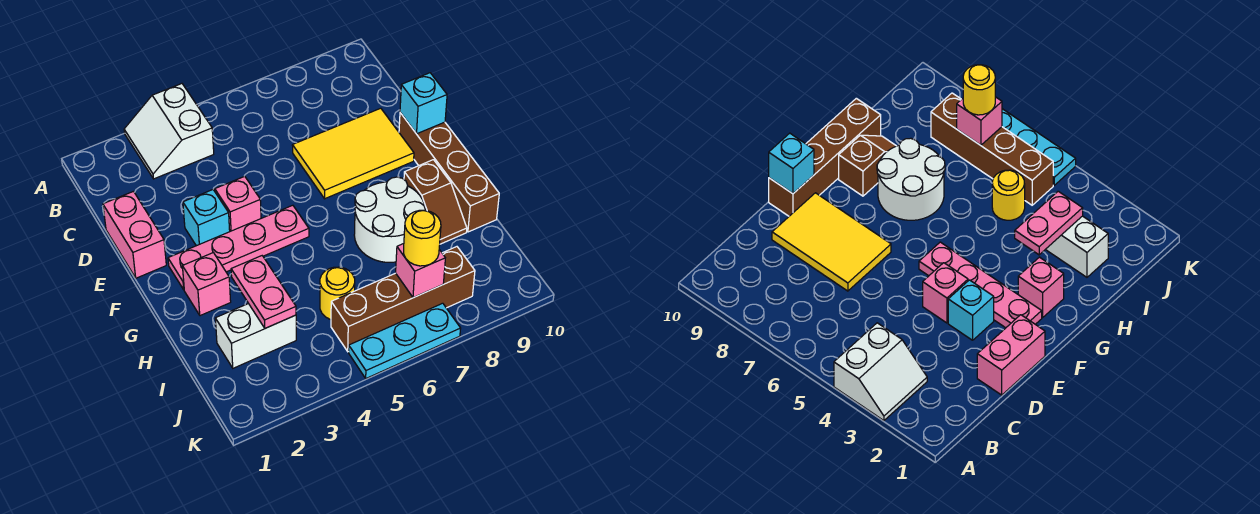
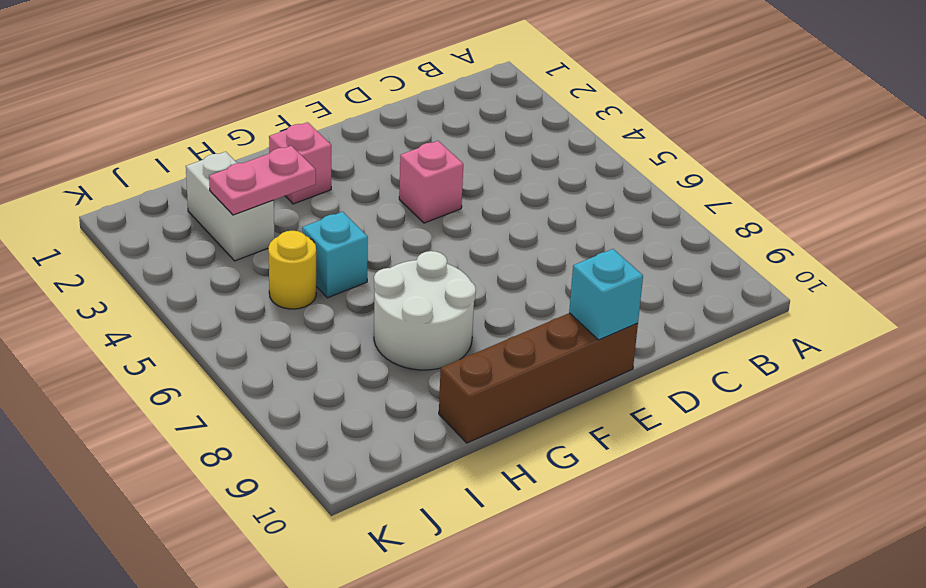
cyan 1x1 brick [302,212,368,298] -> cyan 1x1 brick moved to [183,190,230,246]
none -> white 2x2 slope [124,84,214,179]
none -> pink 1x2 brick [103,191,166,278]
none -> yellow 2x3 tile [292,108,414,199]

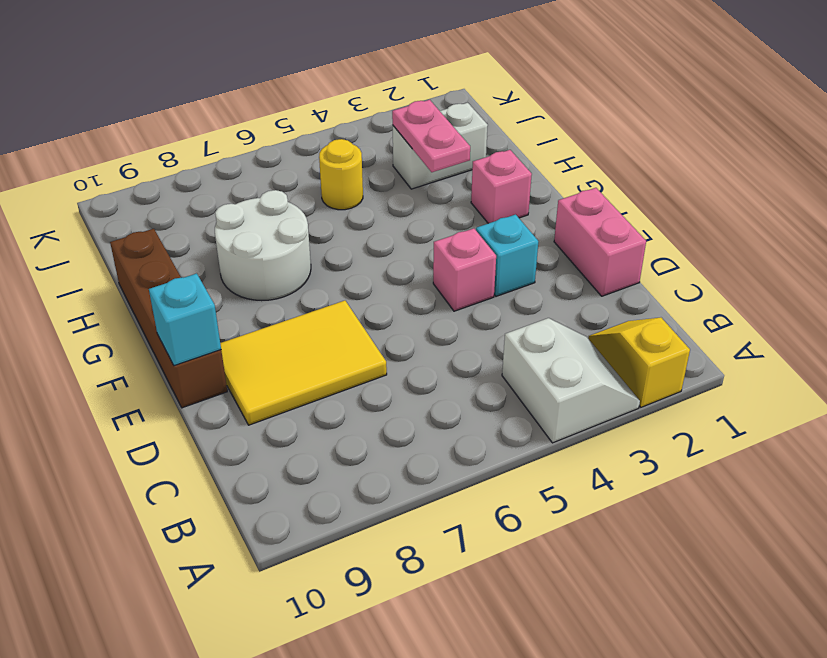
yellow 1x2 slope [588,318,690,407] -> none
none -> pink 1x4 plate [168,205,309,290]
none -> brown 1x2 slope [404,160,467,244]
none -> brown 1x4 brick [331,247,475,352]

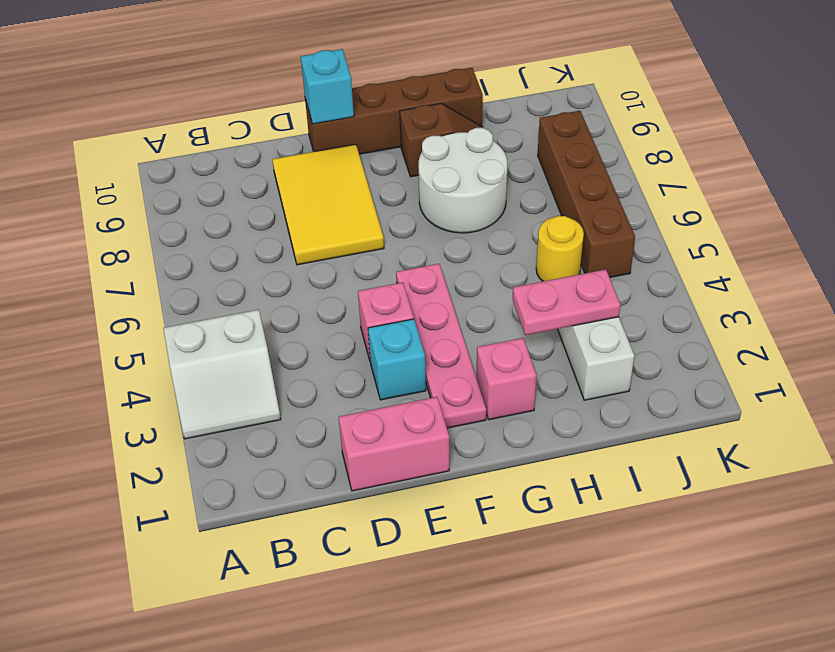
none -> cyan 1x3 plate [349,303,461,378]
none -> pink 1x1 brick [396,244,445,298]
none -> yellow 1x1 round brick [404,210,441,266]

